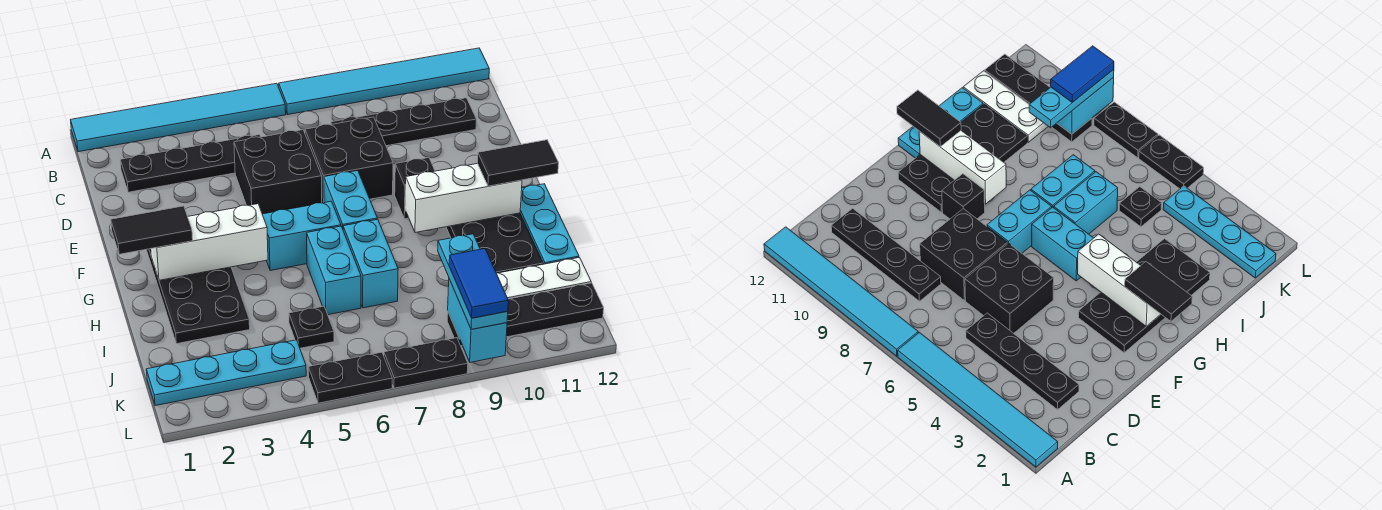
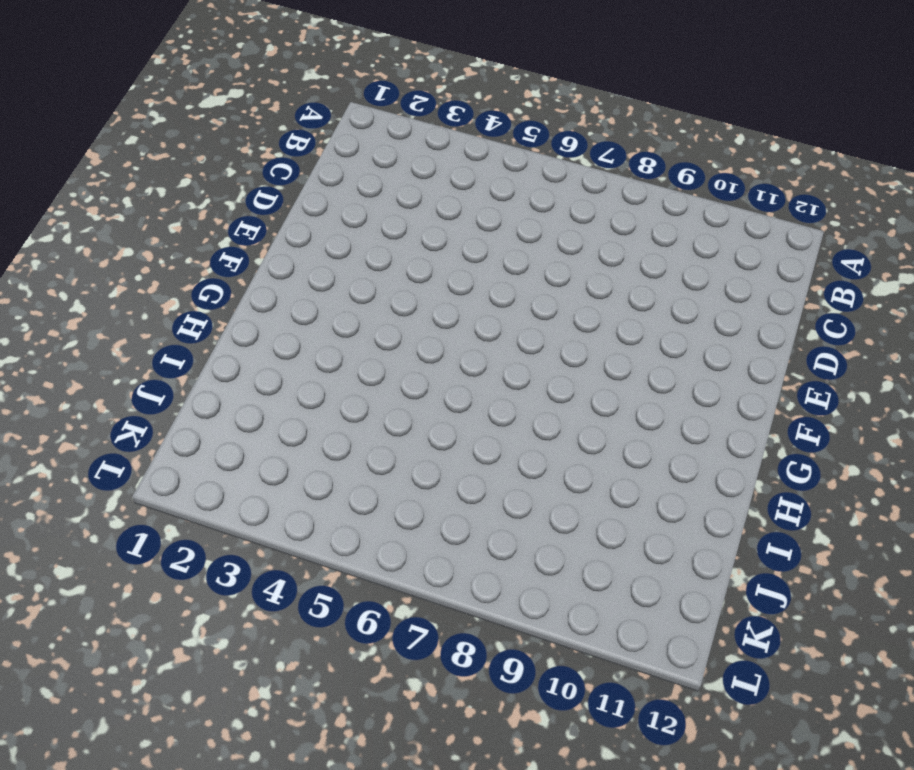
none -> cyan 1x6 tile [71,83,286,152]
none -> cyan 1x6 tile [279,48,489,115]
none -> black 1x4 plate [120,135,261,192]

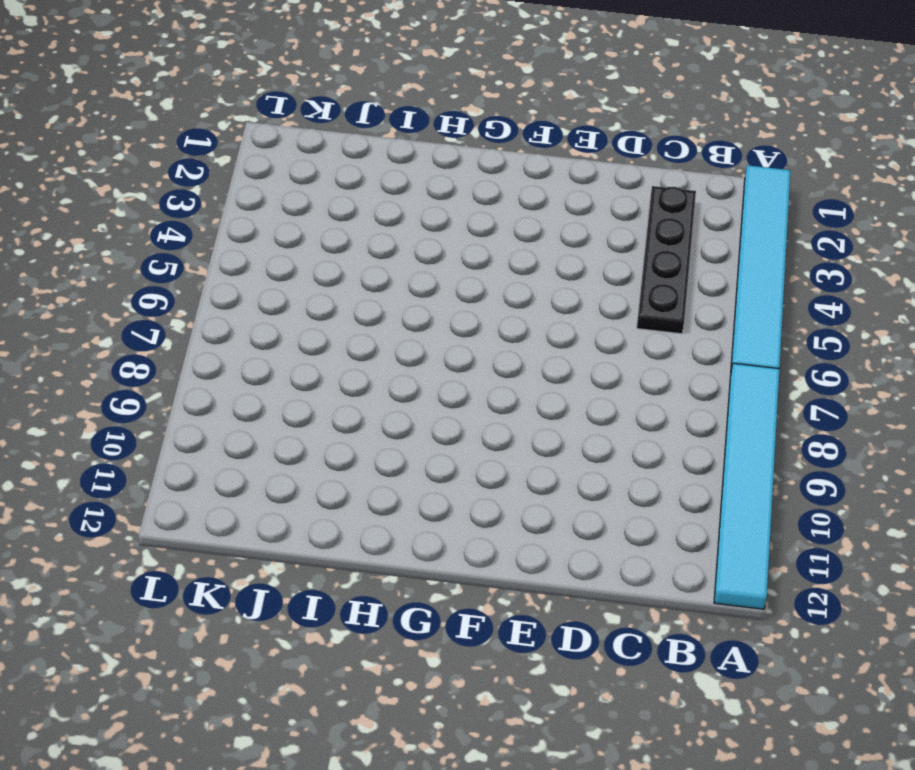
none -> black 1x4 plate [331,98,476,146]
none -> black 2x2 brick [234,130,322,214]
none -> black 2x2 brick [305,117,393,203]

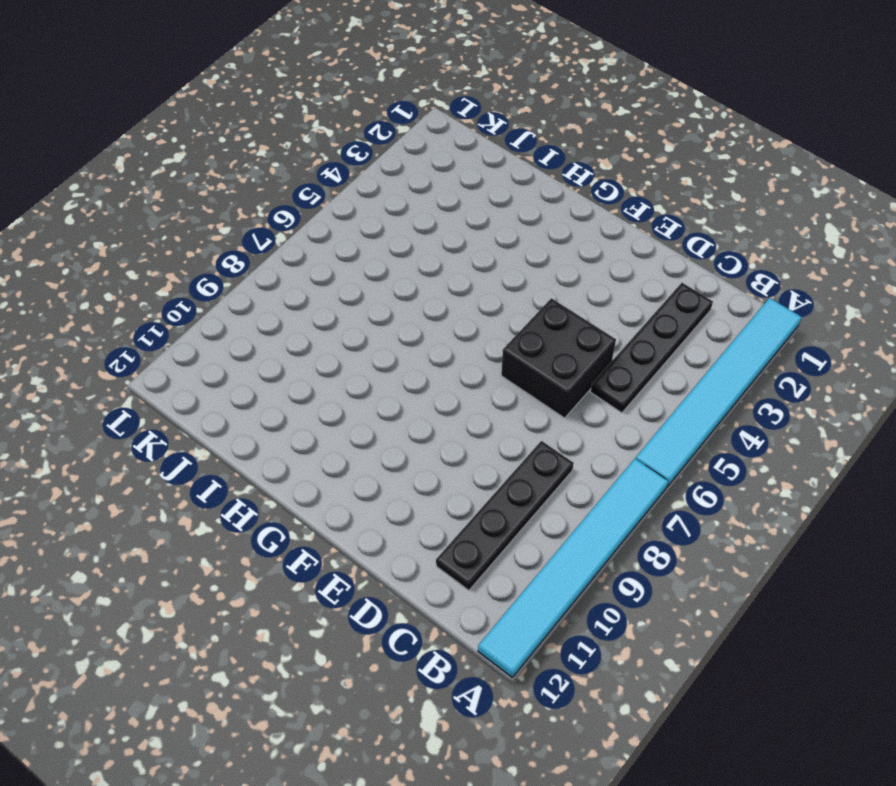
none -> black 2x2 brick [305,117,393,203]
none -> black 2x4 plate [146,249,250,344]
none -> cyan 1x2 brick [324,170,377,228]

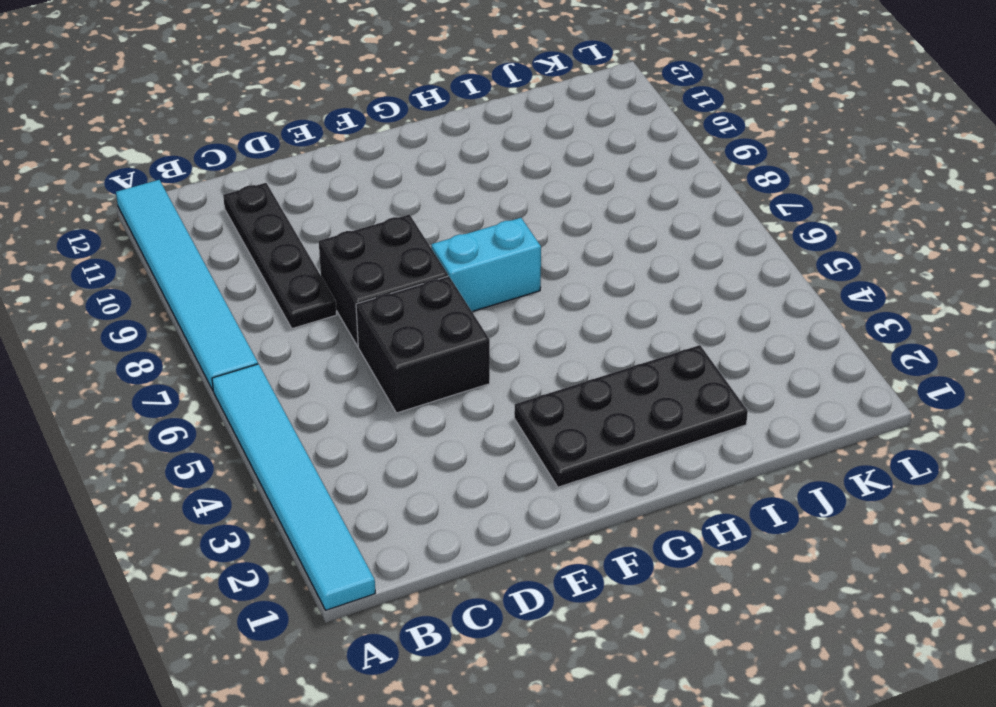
none -> black 1x4 plate [120,135,261,192]
none -> black 1x1 brick [395,158,435,219]
none -> black 2x4 plate [446,213,543,273]

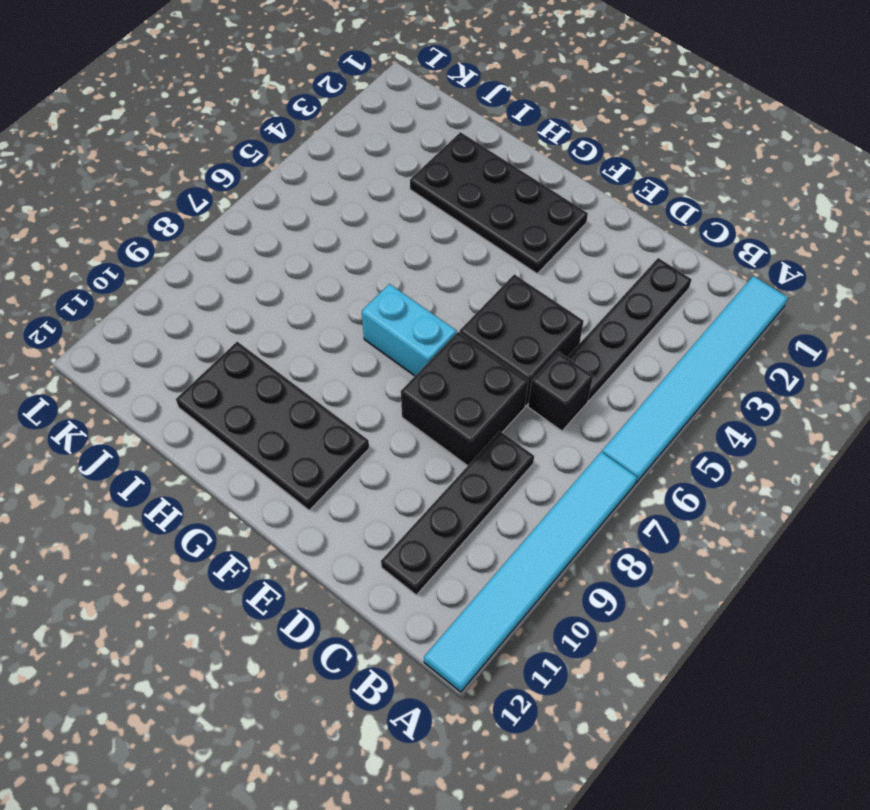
black 1x1 brick [528,352,593,431] -> black 1x1 brick moved to [395,158,435,219]
none -> cyan 1x2 brick [262,201,341,271]
none -> cyan 1x3 plate [520,184,579,264]
none -> cyan 1x2 brick [307,226,361,315]

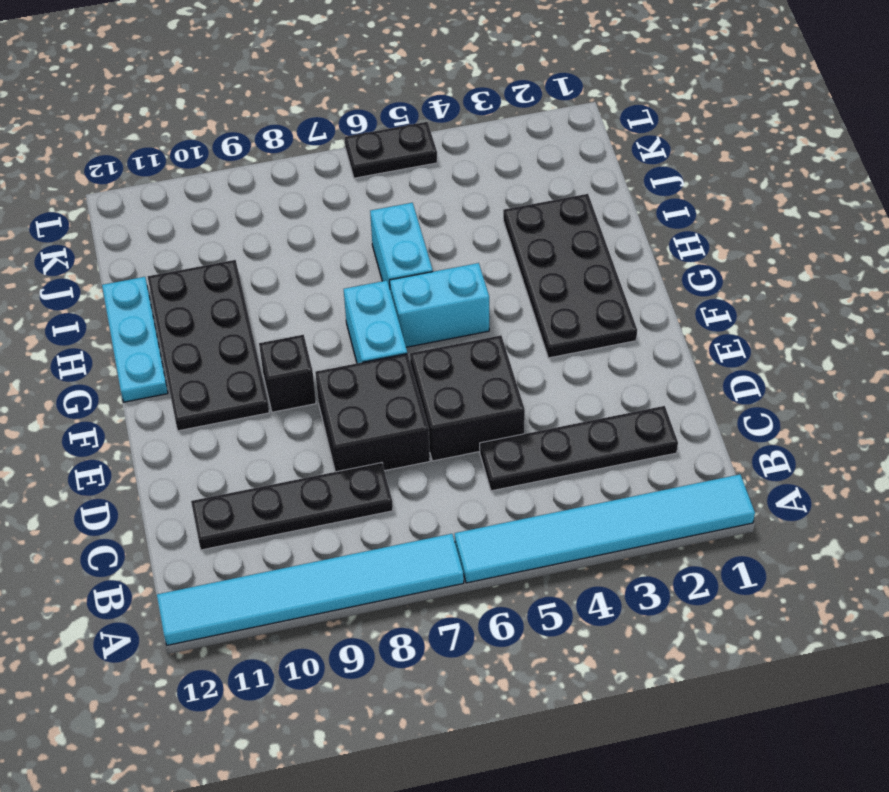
none -> cyan 1x2 brick [343,219,398,308]
none -> black 1x1 plate [289,306,334,348]
none -> white 1x3 plate [496,258,591,299]

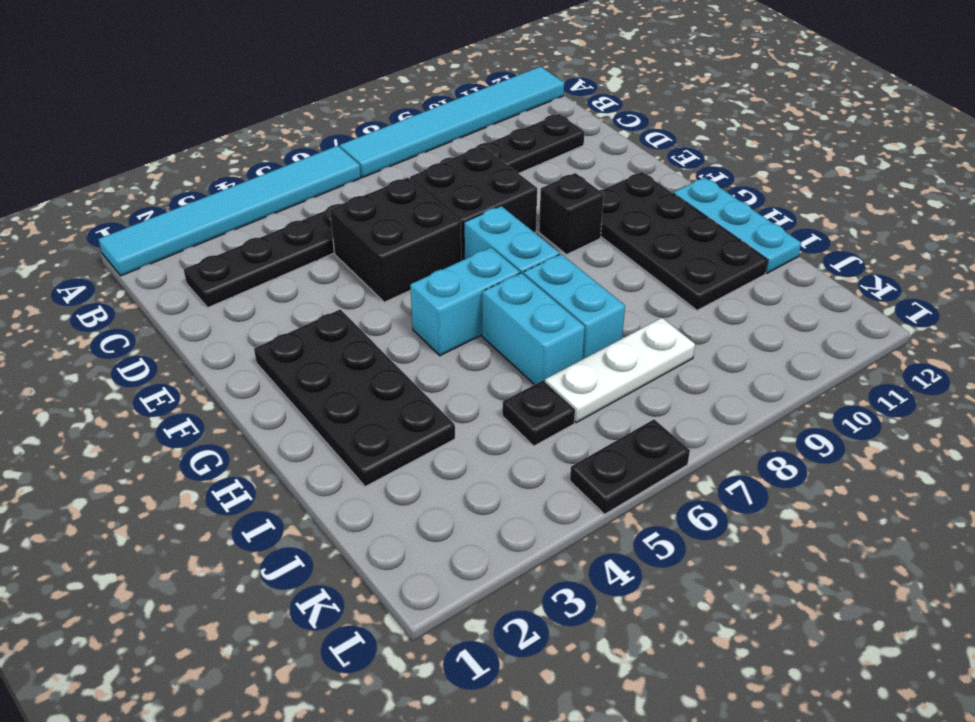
white 1x3 plate [545,318,695,423] -> white 1x3 plate moved to [496,258,591,299]
none -> cyan 1x4 plate [146,340,306,406]
none -> black 1x4 plate [447,283,604,346]
none -> black 1x2 plate [384,338,468,388]

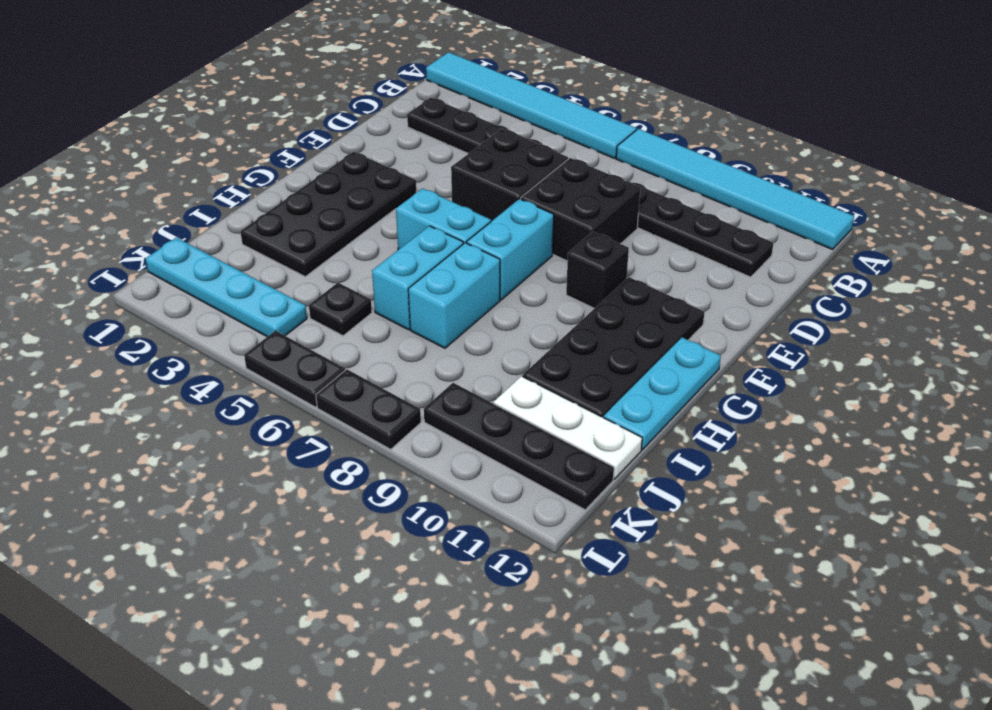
none -> white 1x3 brick [151,204,268,280]
none -> white 1x3 brick [405,164,522,233]
none -> cyan 1x2 brick [448,279,507,362]

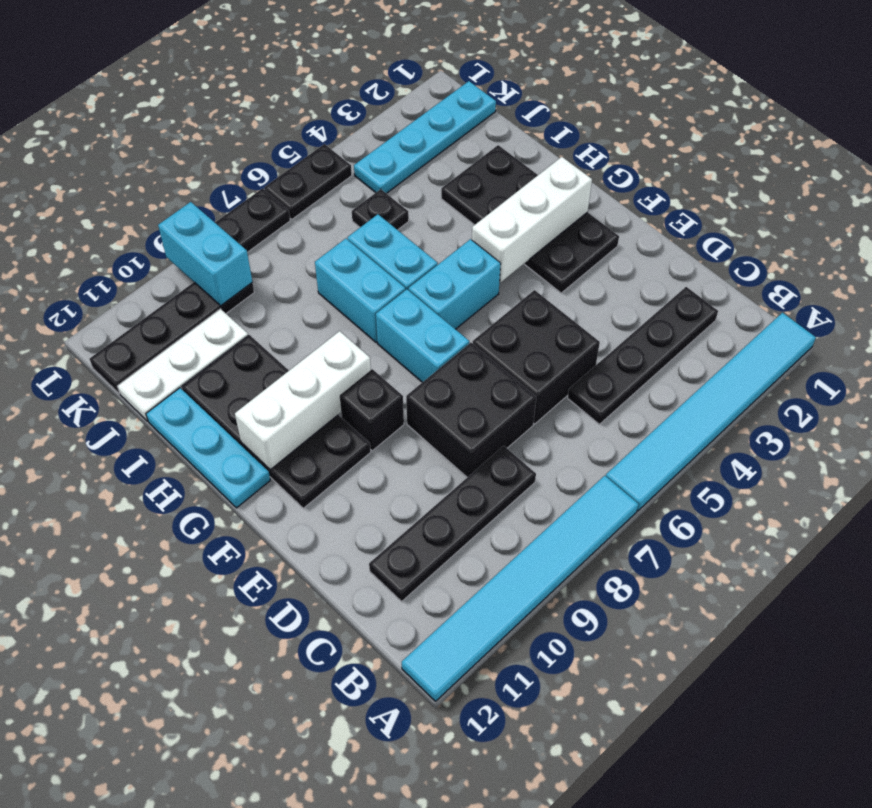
none -> black 1x2 tile [111,206,193,254]
none -> black 1x2 tile [477,140,559,186]
none -> cyan 1x3 plate [438,234,508,329]

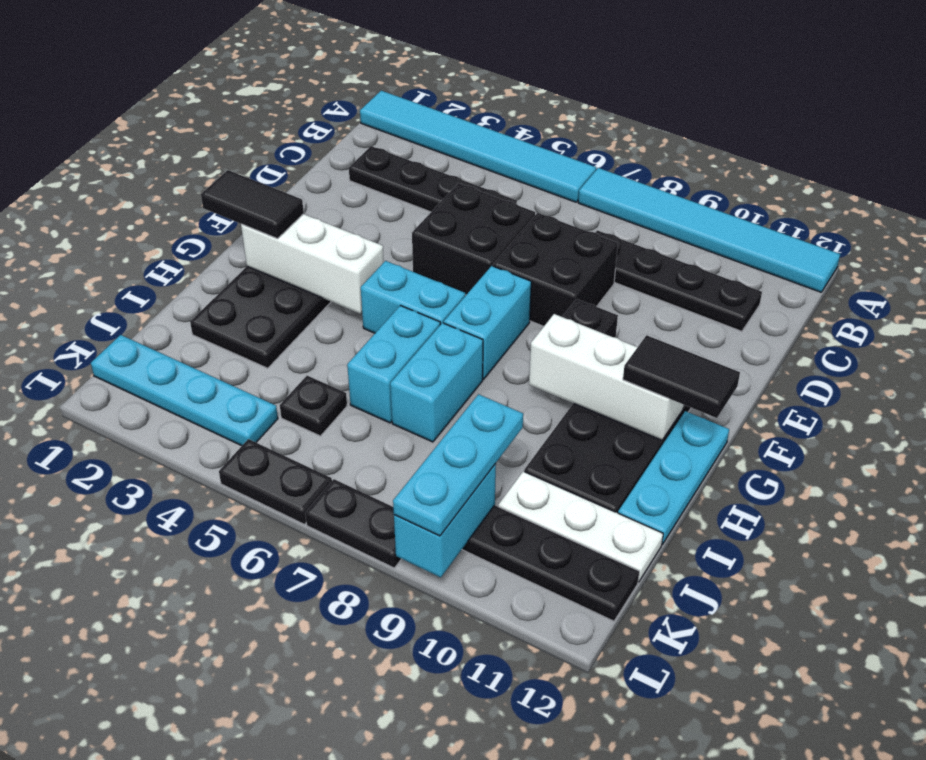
none -> blue 1x2 tile [449,249,508,318]

